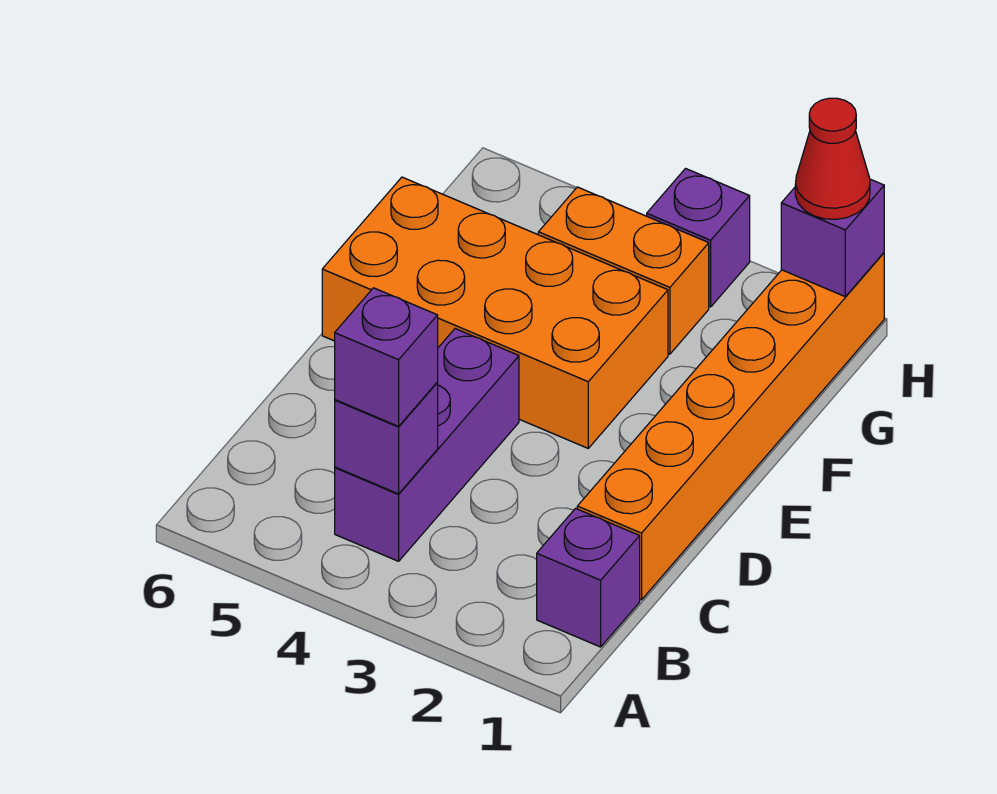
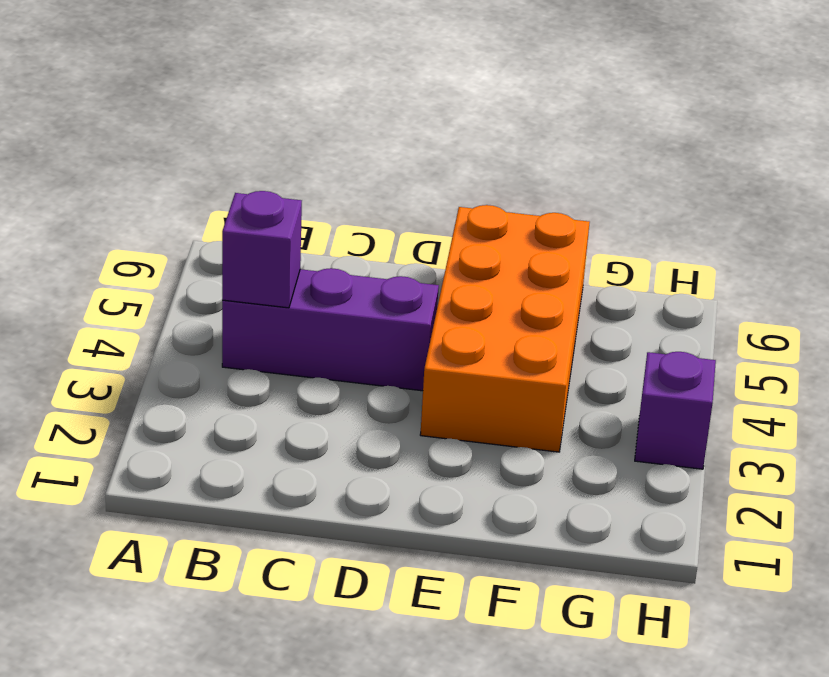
none -> purple 1x1 brick [537,508,640,647]
none -> orange 1x6 brick [577,253,884,600]

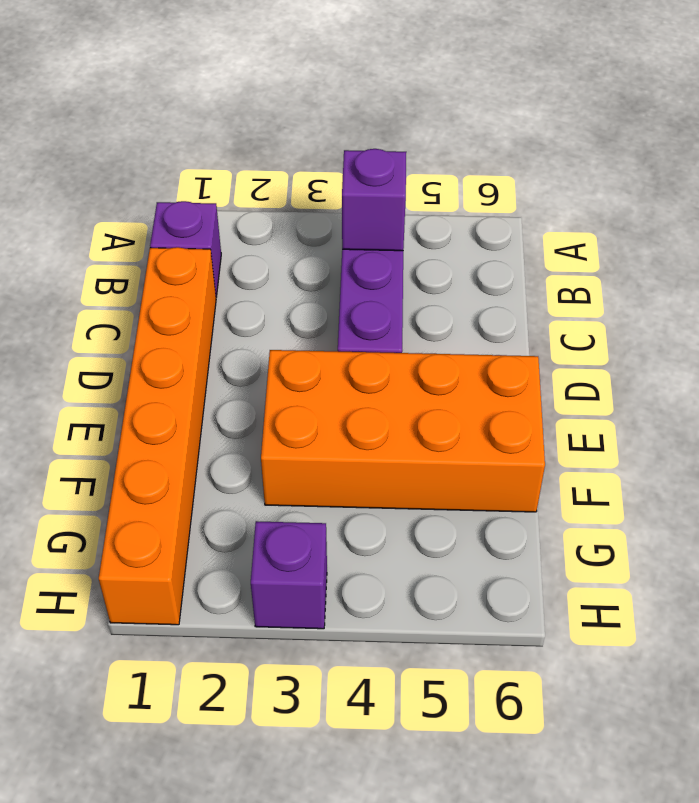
none -> orange 1x2 brick [538,187,709,354]
none -> purple 1x1 brick [781,179,884,296]

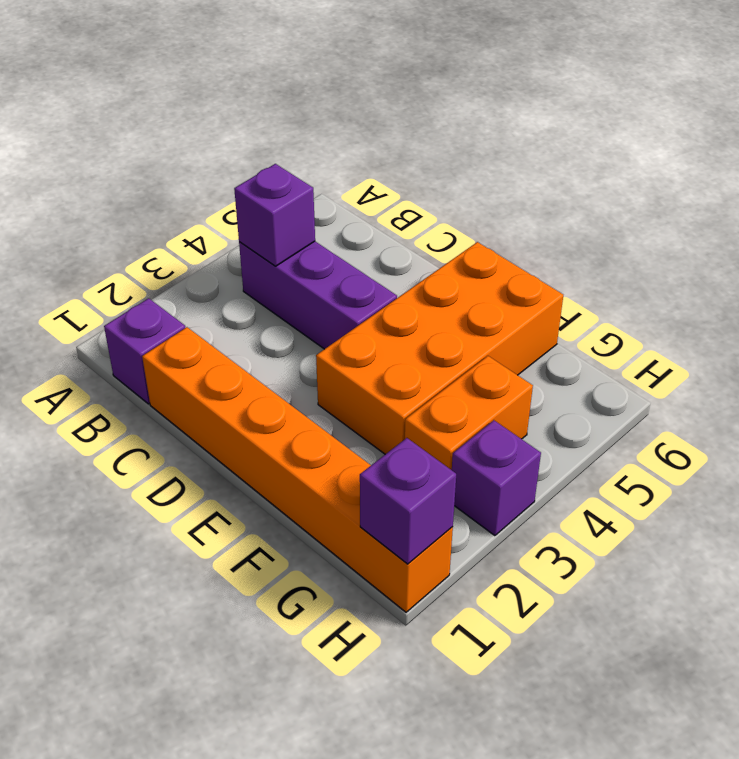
none -> purple 1x1 brick [335,288,438,426]
none -> red 1x1 cone [795,98,870,219]

